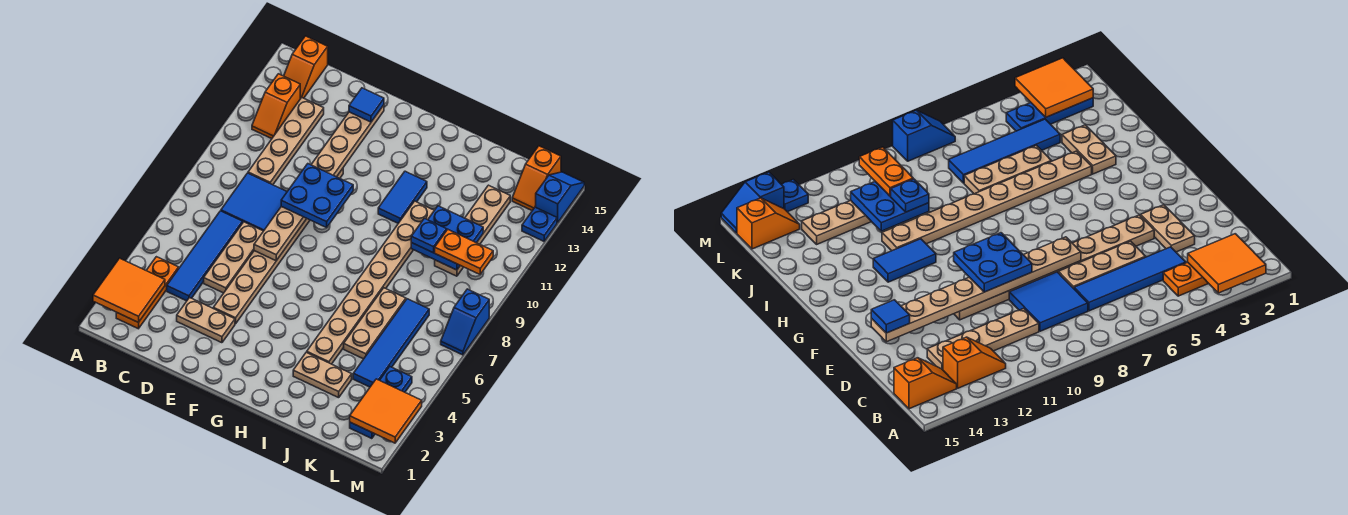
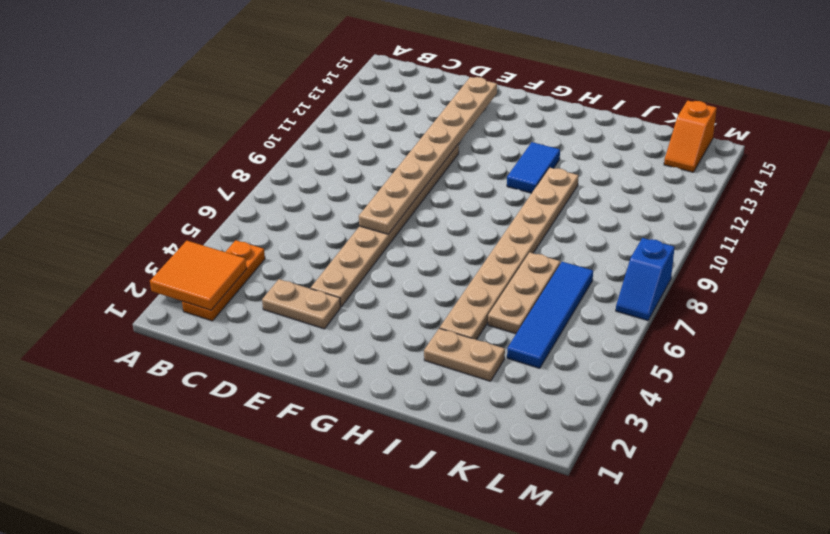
none -> orange 1x2 slope [252,74,301,139]
none -> orange 1x2 slope [284,36,328,98]
none -> blue 1x4 tile [167,211,243,301]

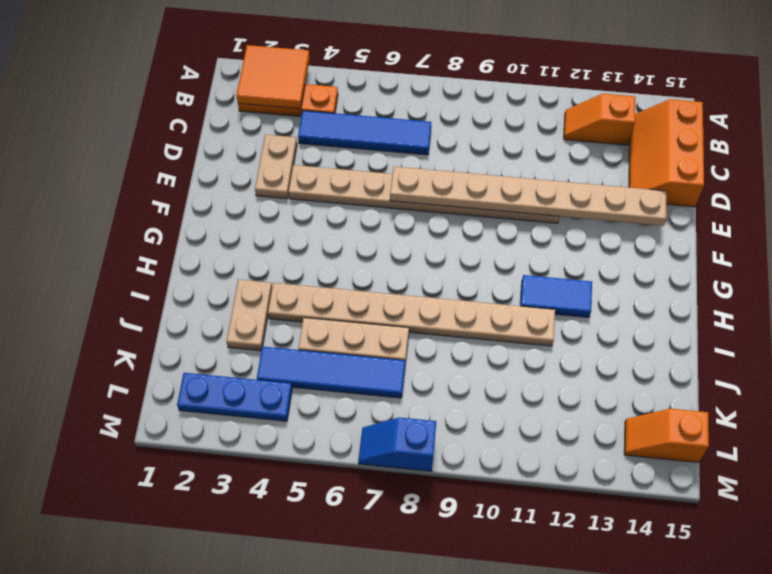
orange 2x3 slope [629,99,704,207] -> orange 1x2 slope [284,36,328,98]
none -> blue 2x2 tile [221,173,287,231]
none -> tan 1x4 plate [248,97,324,185]
none -> tan 1x3 plate [204,222,263,293]

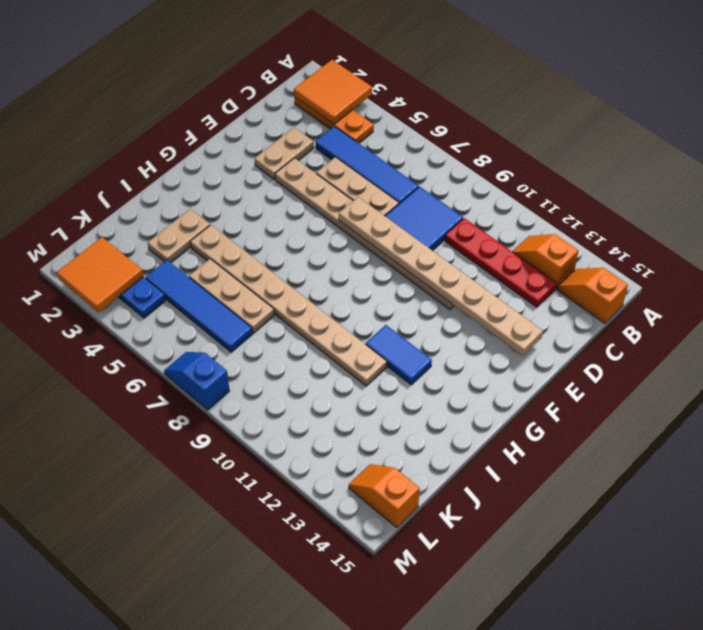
red 1x4 plate [445,218,556,307] -> tan 1x4 plate [248,97,324,185]
none -> tan 1x4 plate [435,185,510,276]
none -> blue 1x1 plate [522,207,557,241]
none -> blue 1x2 slope [536,172,584,223]

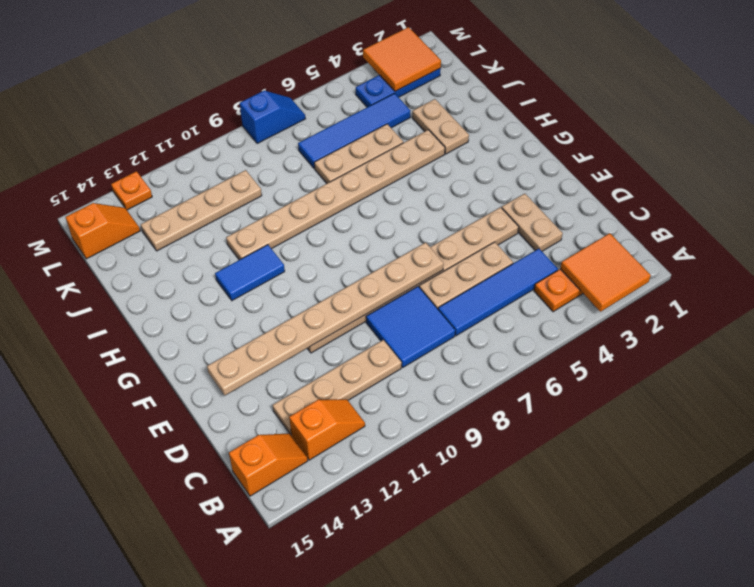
orange 1x1 plate [111,171,152,210] -> blue 1x1 plate [522,207,557,241]
none -> blue 1x2 slope [536,172,584,223]
none -> blue 2x2 plate [411,206,483,270]
none -> blue 2x2 plate [281,164,353,228]

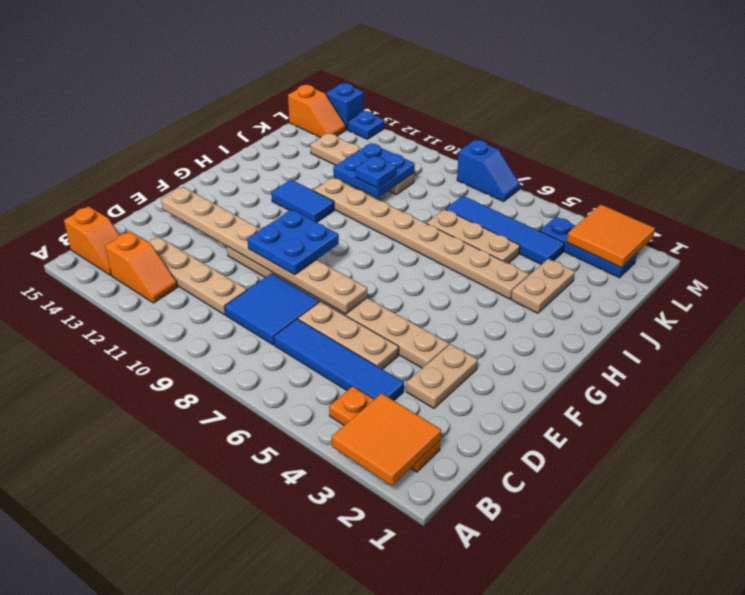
none -> blue 1x1 tile [349,88,384,122]
none -> orange 1x2 plate [435,230,493,274]

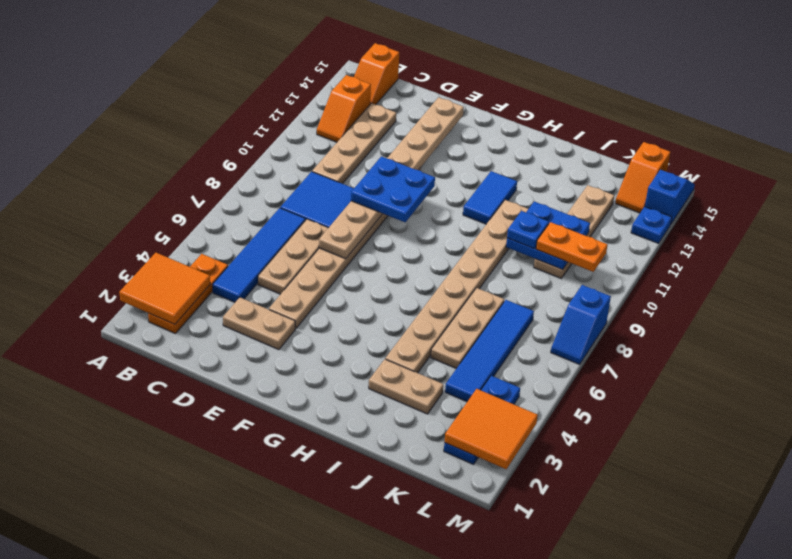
none -> blue 1x1 tile [349,88,384,122]

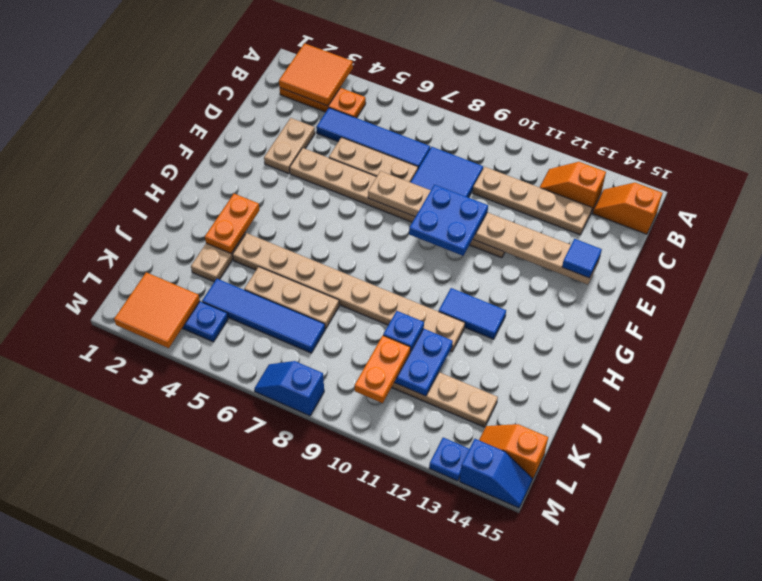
orange 1x2 plate [205,194,260,253] -> none

